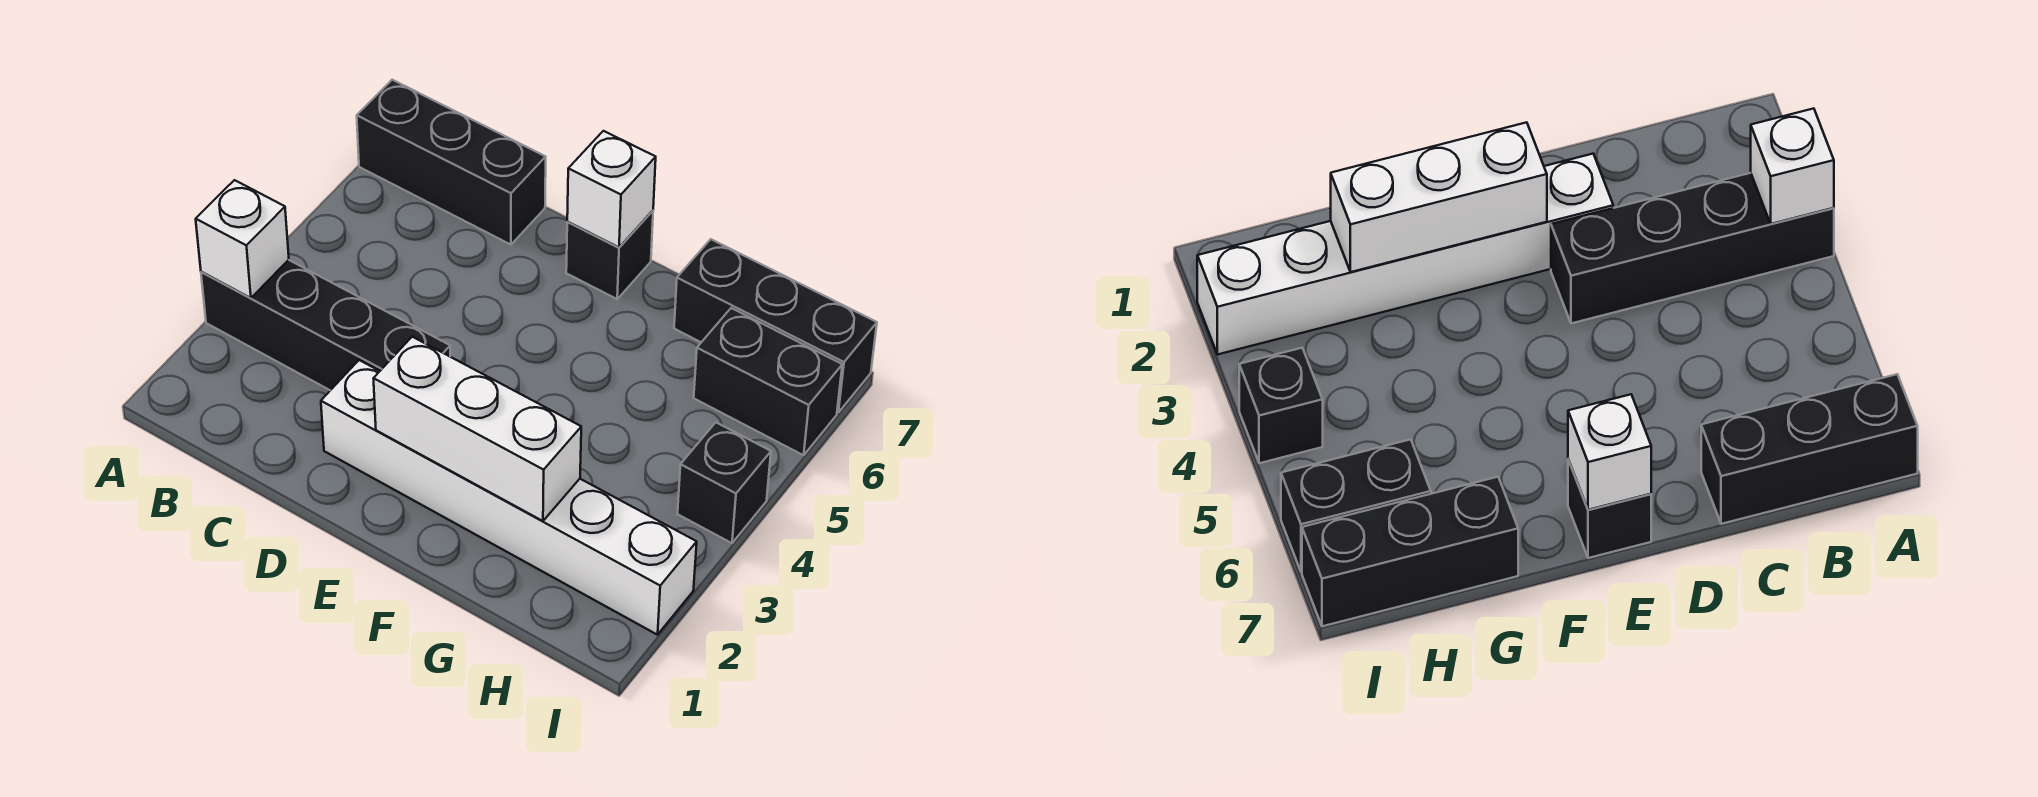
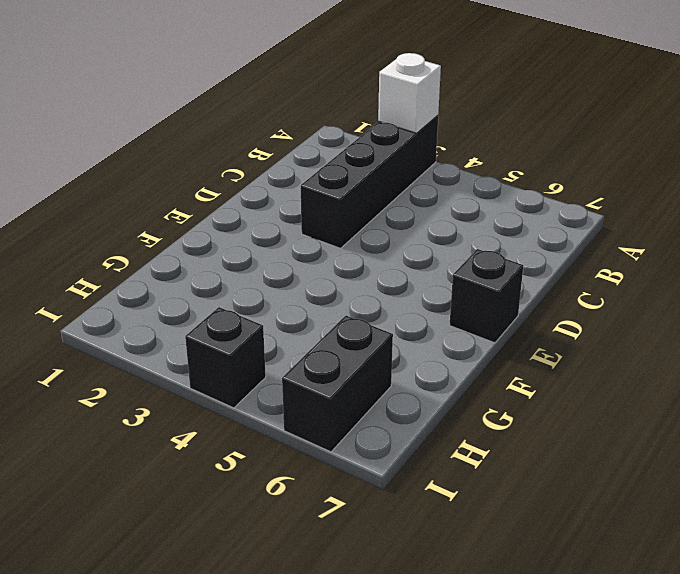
none -> black 1x3 brick [357,80,546,245]
none -> white 1x6 brick [321,360,697,635]

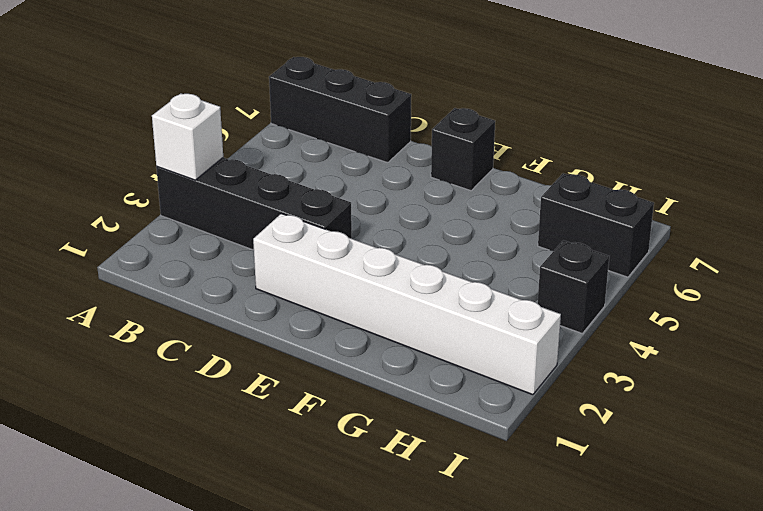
none -> black 1x3 brick [674,239,877,412]
none -> white 1x3 brick [374,337,581,521]

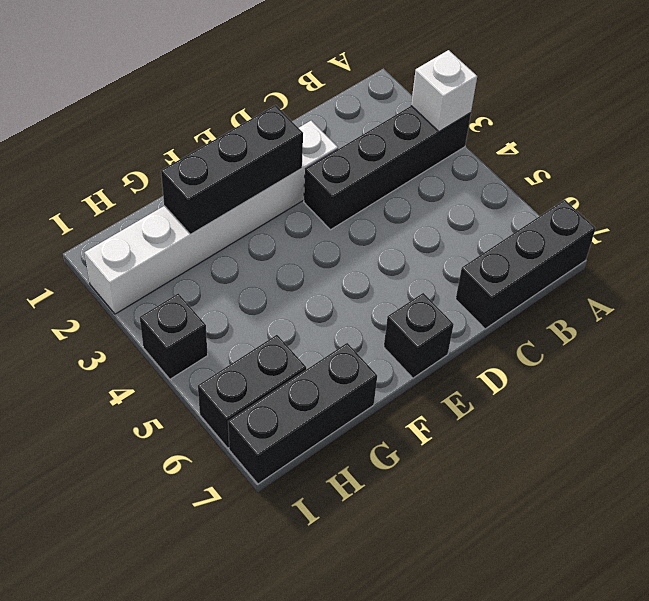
black 1x3 brick [161,105,303,234] -> white 1x3 brick [374,337,581,521]
none -> white 1x1 brick [567,131,656,247]

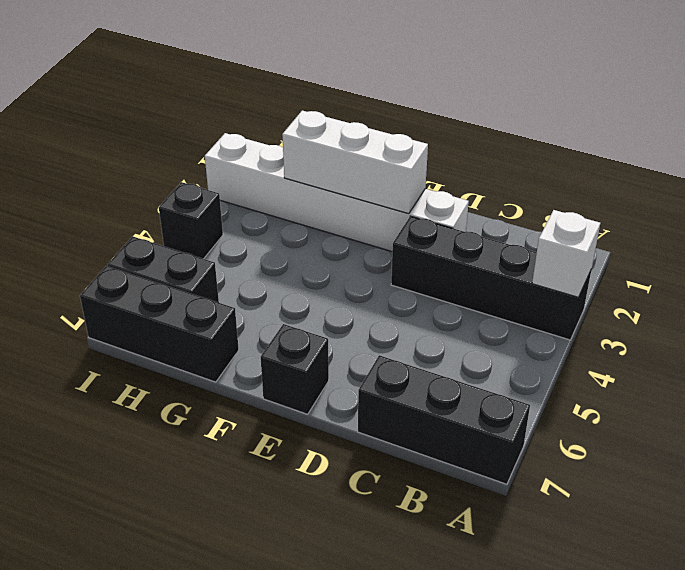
none -> white 1x1 brick [567,131,656,247]

